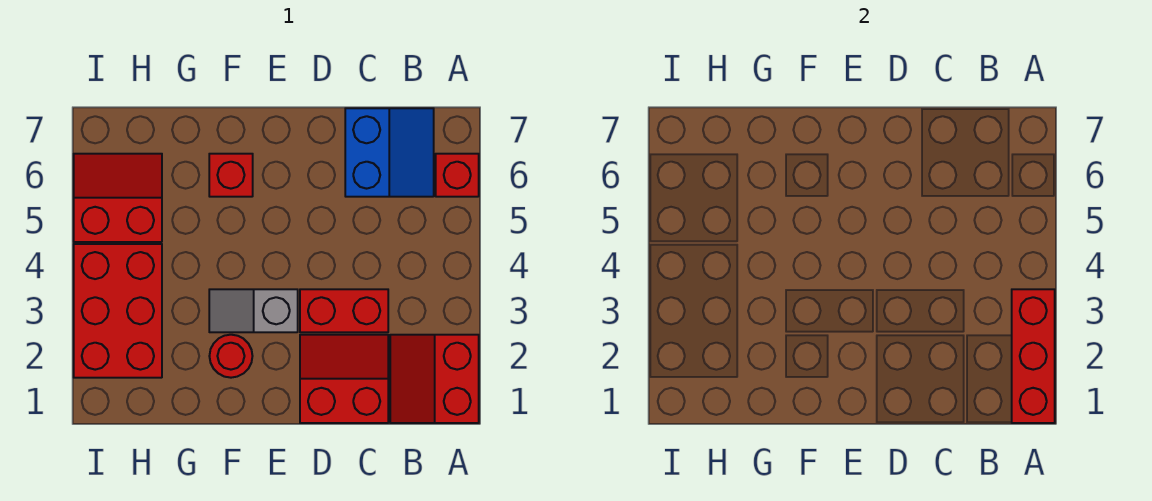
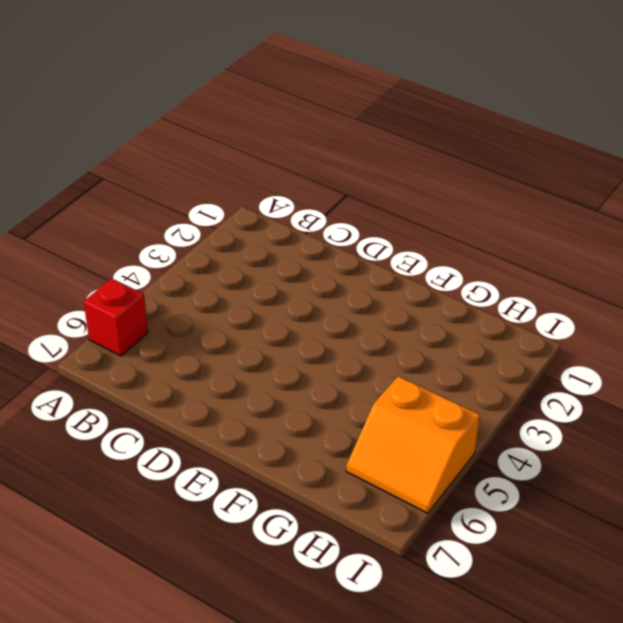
orange 2x2 slope [346,376,480,513] -> red 2x2 slope [74,154,162,242]
none -> red 2x2 slope [390,335,479,423]
none -> blue 2x2 slope [345,108,434,197]

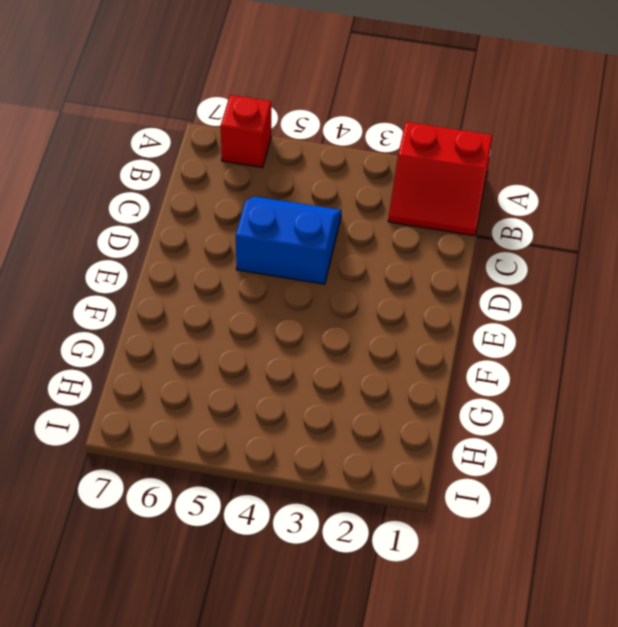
blue 2x2 slope [236,196,342,284] -> blue 2x2 slope moved to [345,108,434,197]
none -> red 2x2 slope [300,335,388,423]
none -> red 1x2 brick [300,289,388,332]

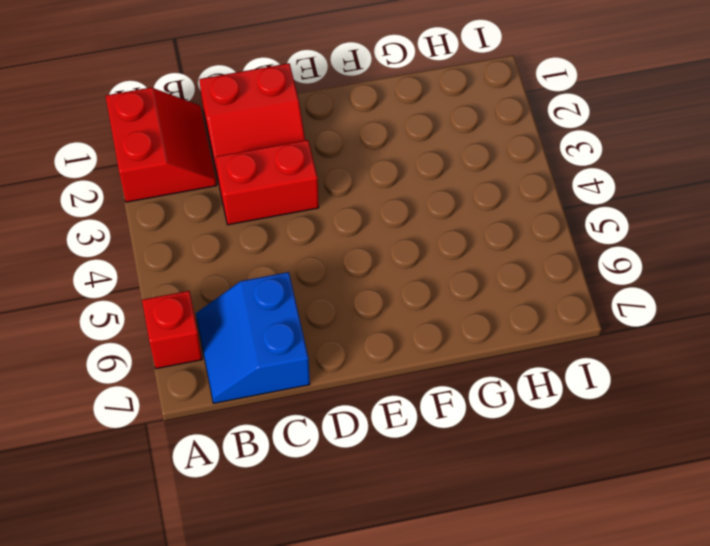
none -> grey 1x2 slope [209,289,298,332]
none -> red 1x1 round brick [209,335,252,378]

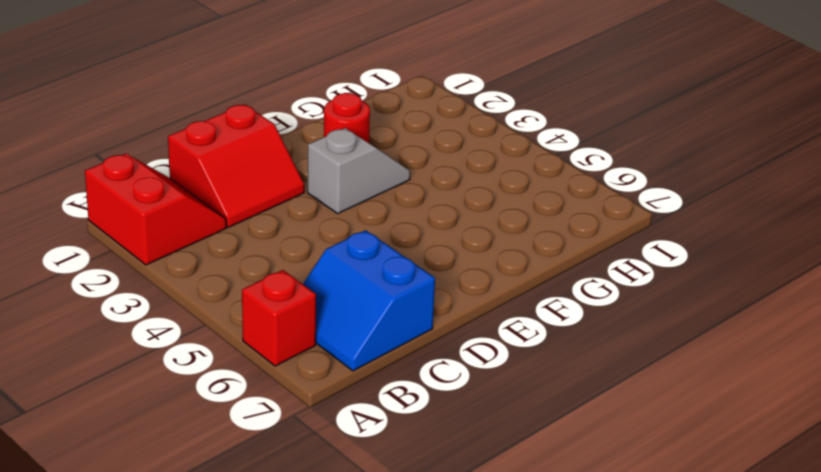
none -> red 1x2 brick [300,289,388,332]
none -> red 1x1 brick [209,154,253,197]

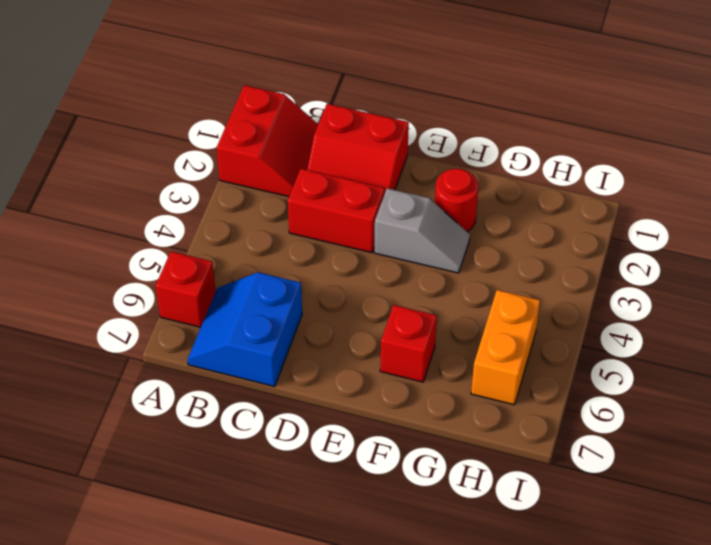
orange 1x2 brick [471,290,540,405] -> red 2x2 slope [74,154,162,242]
none -> red 2x3 brick [74,244,162,378]
none -> red 1x3 brick [1012,289,1055,423]

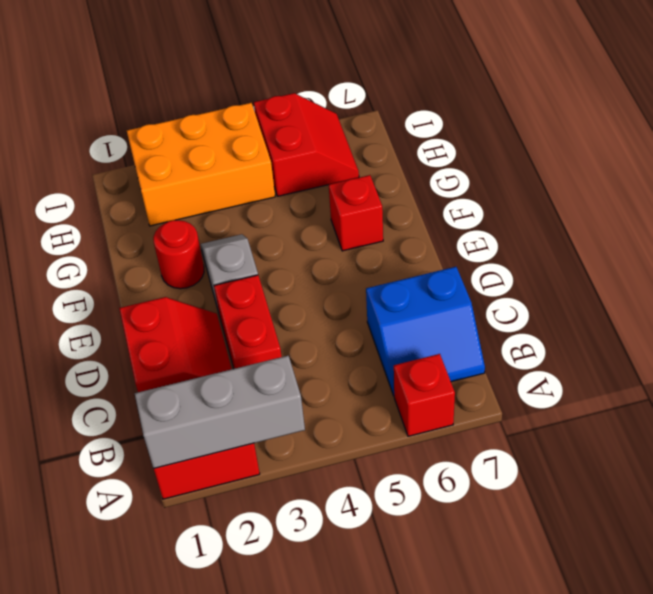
grey 1x3 brick [135,356,305,468] -> red 1x3 brick [1012,289,1055,423]
orange 2x3 brick [127,103,275,226] -> red 2x3 brick [74,244,162,378]

